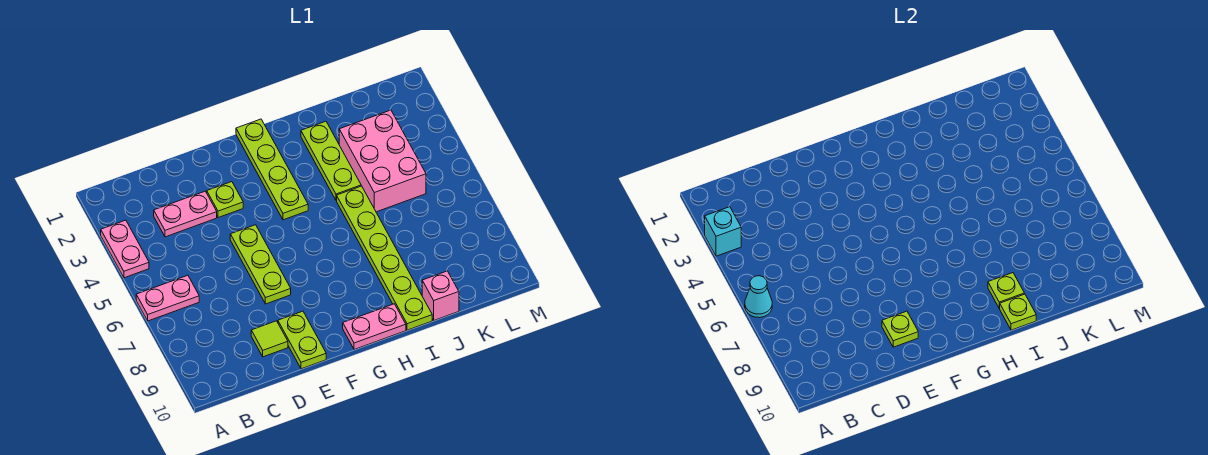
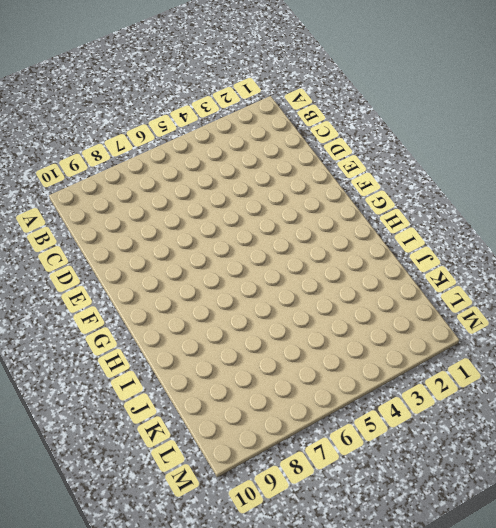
none -> pink 1x2 plate [101,220,149,278]
none -> pink 1x2 plate [136,275,199,321]
none -> pink 1x2 plate [154,191,217,237]

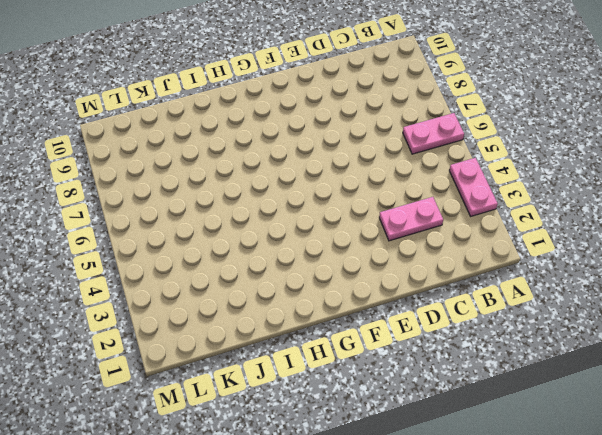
none -> lime 1x1 tile [251,321,288,357]
none -> lime 1x1 plate [207,182,243,218]
none -> lime 1x3 plate [230,225,291,304]

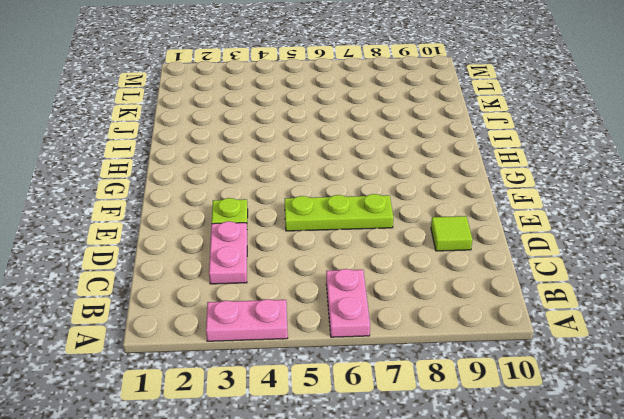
none -> lime 1x2 plate [278,311,326,369]
none -> lime 1x4 plate [236,119,308,220]
none -> pink 1x2 plate [343,304,406,350]

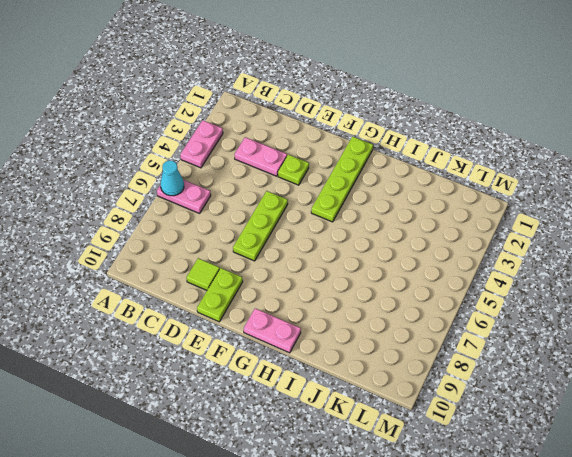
none -> lime 1x3 plate [301,121,361,200]
none -> lime 1x6 plate [337,186,432,330]
none -> pink 2x3 brick [339,110,426,212]

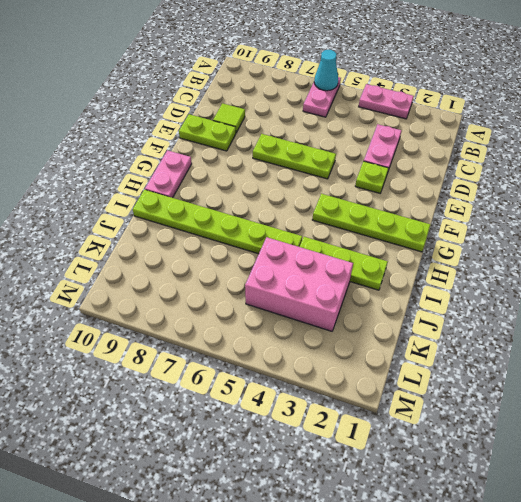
none -> pink 1x1 brick [422,271,459,320]
none -> cyan 1x1 brick [705,207,741,256]
none -> lime 1x1 plate [882,311,918,347]

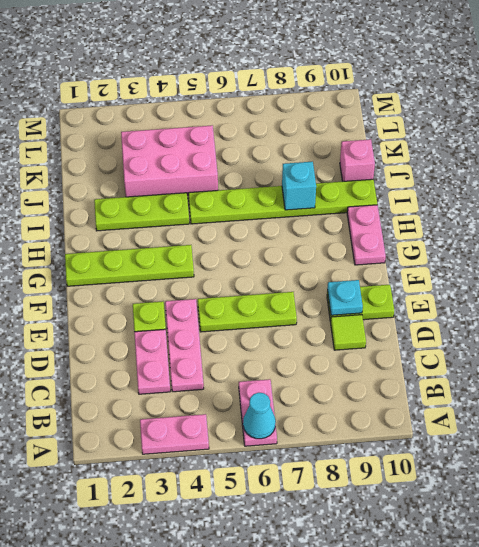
pink 1x3 plate [165,299,204,392] -> none
cyan 1x1 plate [327,280,363,315] -> lime 1x1 plate [882,311,918,347]
cyan 1x1 brick [282,162,316,210] -> cyan 1x1 brick moved to [705,207,741,256]
none -> lime 1x1 plate [988,273,1024,308]
none -> lime 1x1 plate [999,294,1036,330]

